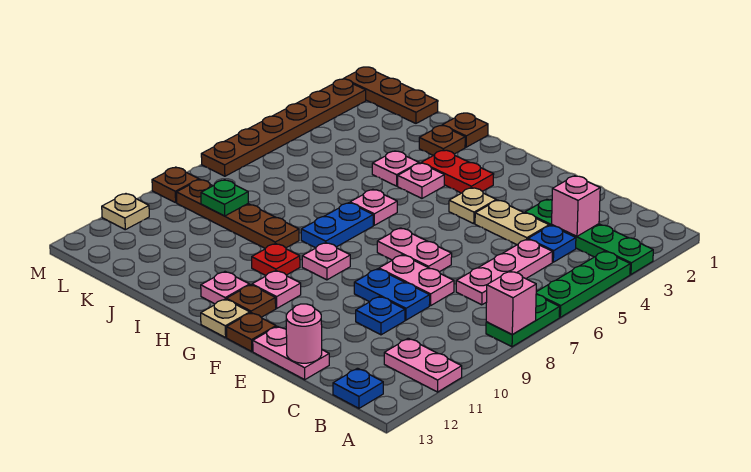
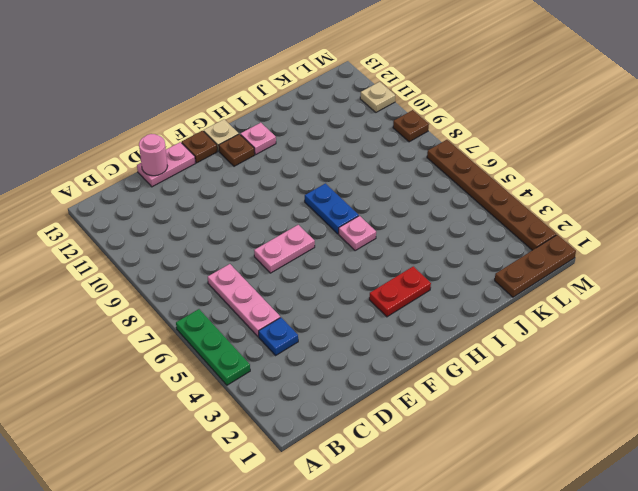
none -> green 1x4 plate [525,199,653,274]
none -> green 1x2 plate [486,295,560,347]
none -> pink 1x2 plate [384,338,462,392]
none -> blue 1x1 plate [333,368,383,408]

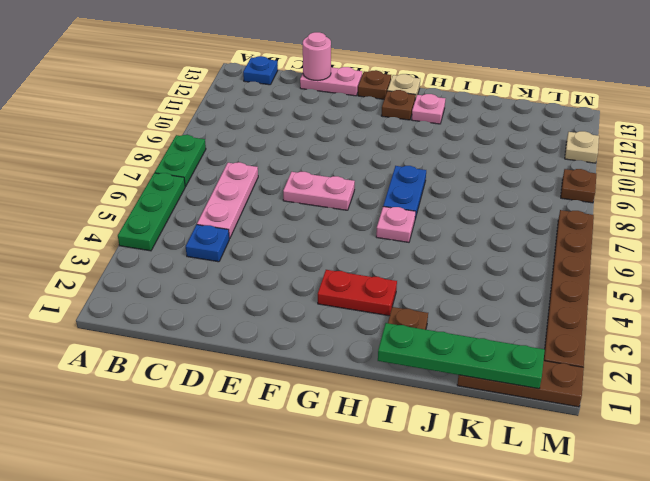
green 1x4 plate [378,323,545,389] -> green 1x4 plate moved to [525,199,653,274]
none -> pink 1x2 plate [384,338,462,392]
none -> tan 1x2 plate [475,200,549,245]
none -> pink 1x2 plate [379,255,454,306]
none -> blue 1x2 plate [354,269,430,320]

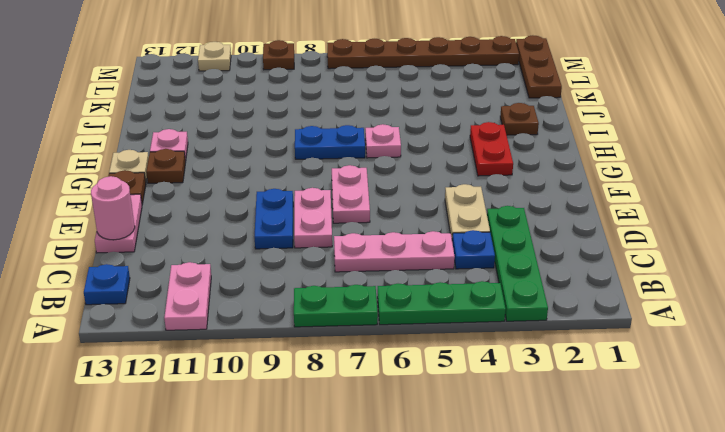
none -> blue 1x1 plate [356,296,405,335]
none -> tan 1x1 plate [449,188,496,224]
none -> pink 1x1 plate [302,243,350,280]
none -> pink 1x1 plate [252,271,301,308]

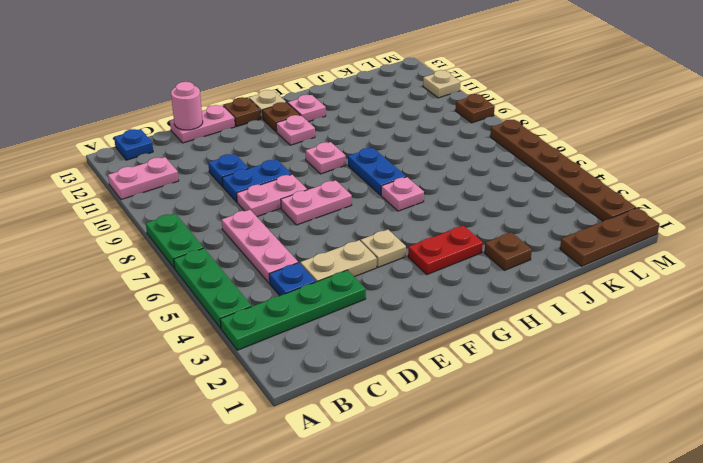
none -> pink 1x1 plate [398,163,444,198]
none -> red 1x1 plate [252,243,300,275]
none -> brown 1x1 plate [442,113,488,147]
none -> pink 1x1 plate [372,151,419,186]

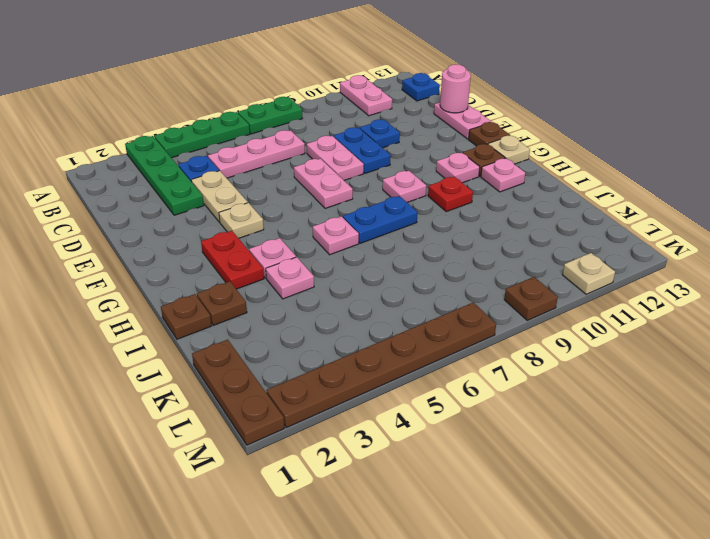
none -> brown 1x4 plate [177,180,299,248]
none -> pink 1x1 brick [486,271,536,335]
none -> pink 1x1 brick [552,176,600,236]
none -> green 1x1 plate [201,180,248,216]

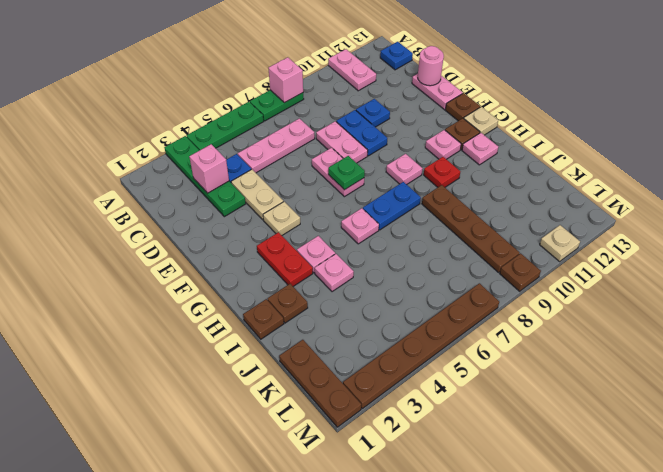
green 1x1 plate [328,156,365,190] -> green 1x1 plate moved to [201,180,248,216]

